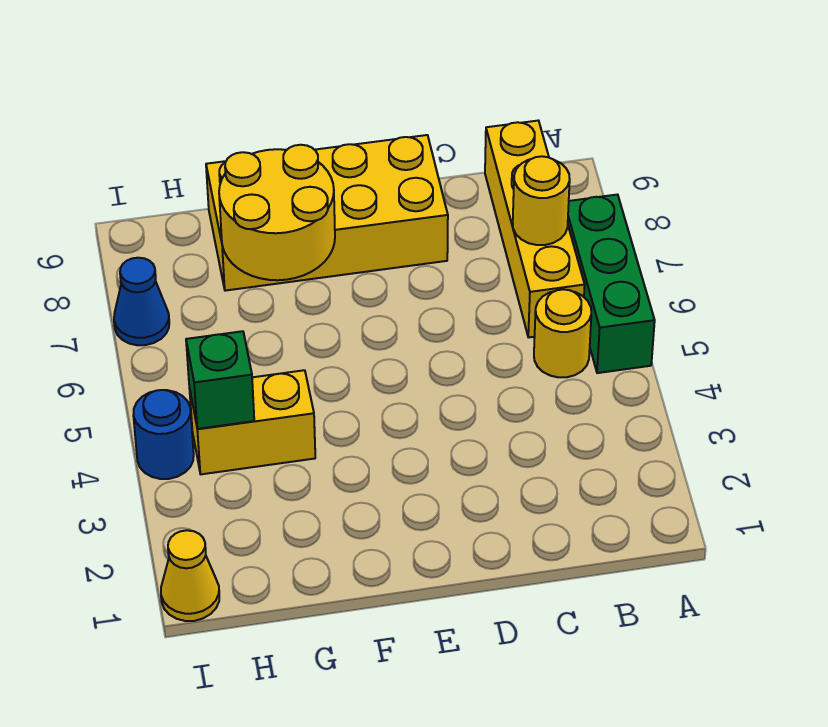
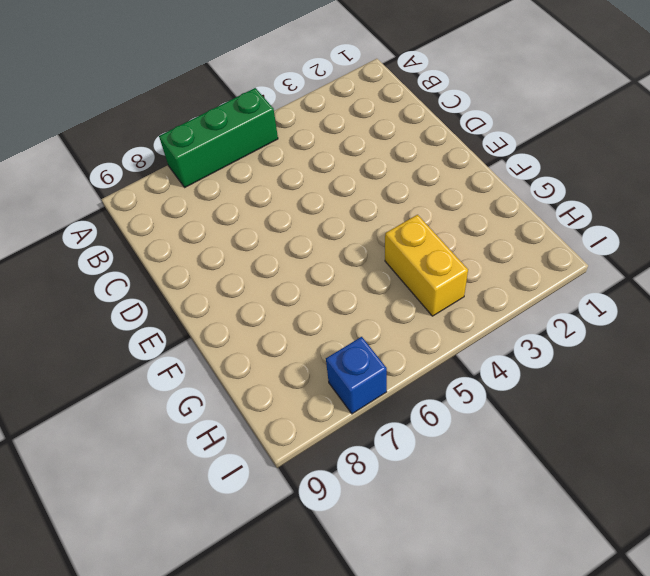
blue 1x1 brick [326,337,387,414] -> blue 1x1 cone [114,258,169,345]
none -> yellow 1x1 round brick [534,289,591,377]
none -> yellow 1x4 brick [485,121,585,337]

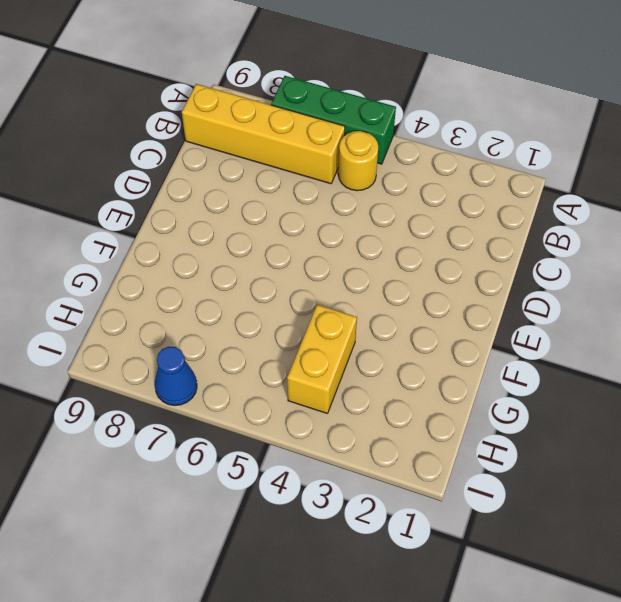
none -> yellow 2x4 brick [206,135,448,291]
none -> yellow 1x1 cone [161,530,219,621]

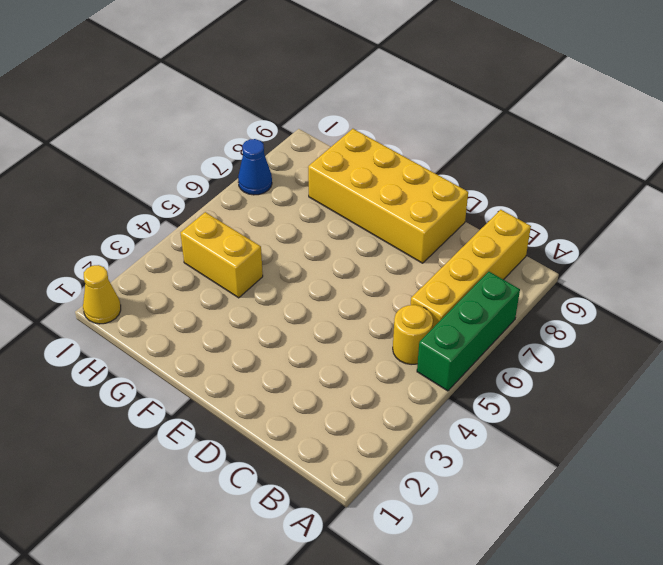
none -> blue 1x1 round brick [133,390,194,479]
none -> yellow 1x1 round brick [513,156,570,245]

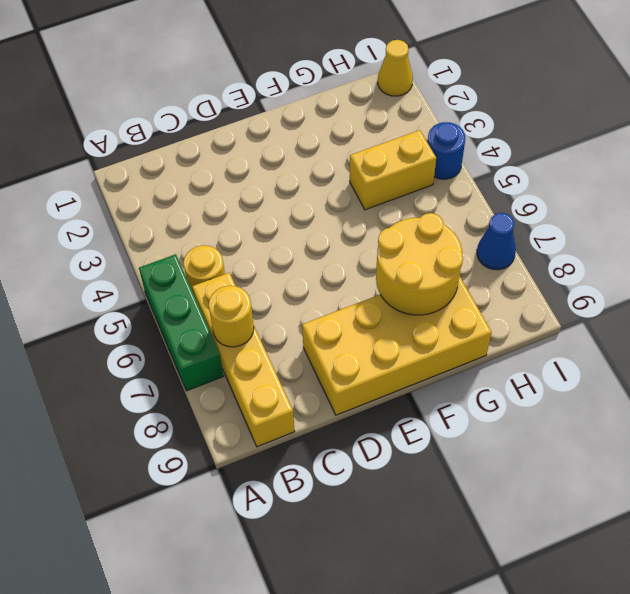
none -> green 1x1 brick [186,331,254,429]

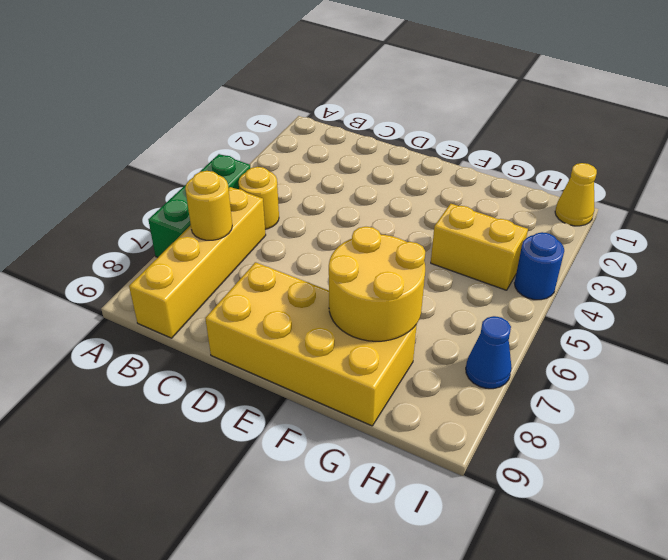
none -> green 1x1 brick [186,331,254,429]

